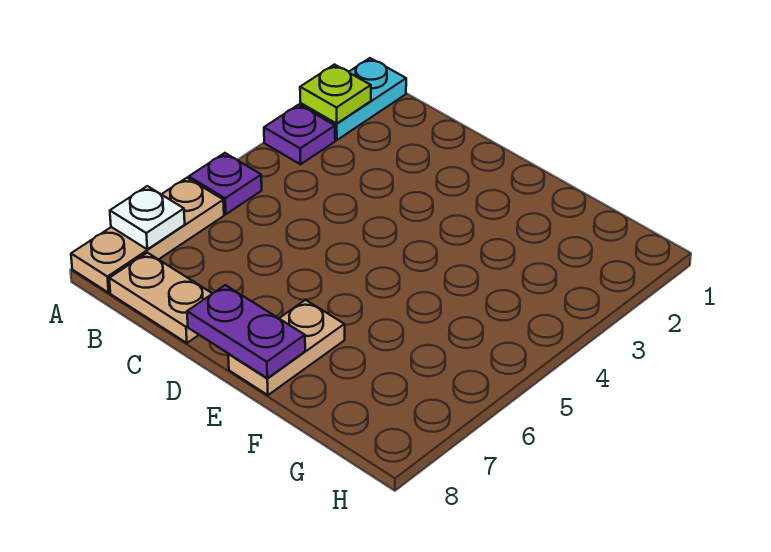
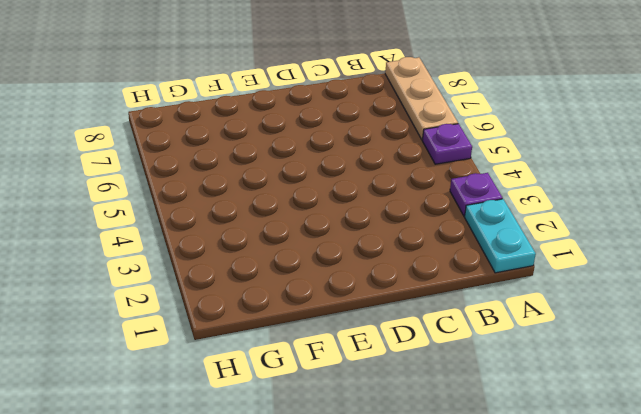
none -> tan 1x2 plate [109,253,213,343]
none -> tan 1x2 plate [228,300,345,395]

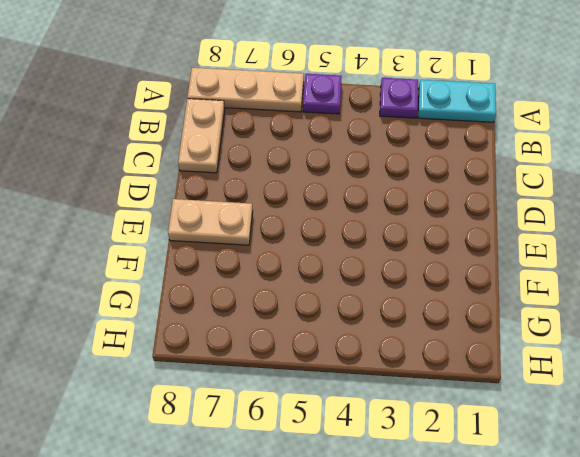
none -> lime 1x1 plate [300,65,371,123]
none -> white 1x1 plate [110,186,185,249]

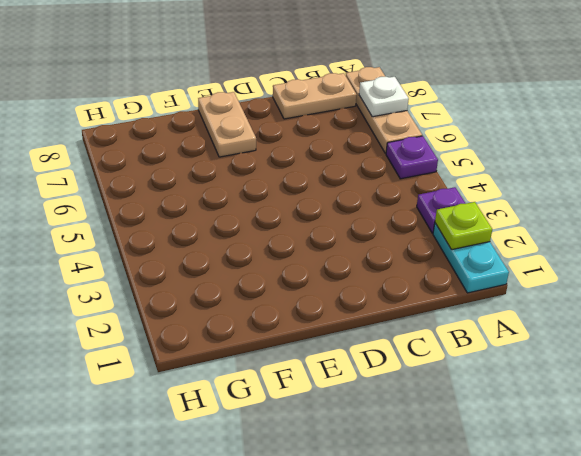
none -> purple 1x2 plate [187,285,305,378]

